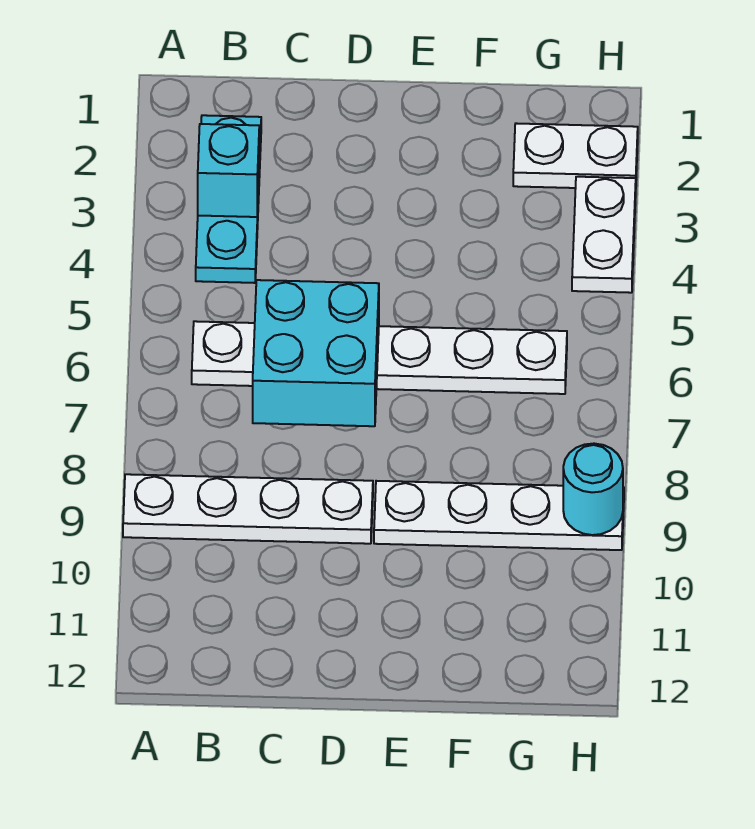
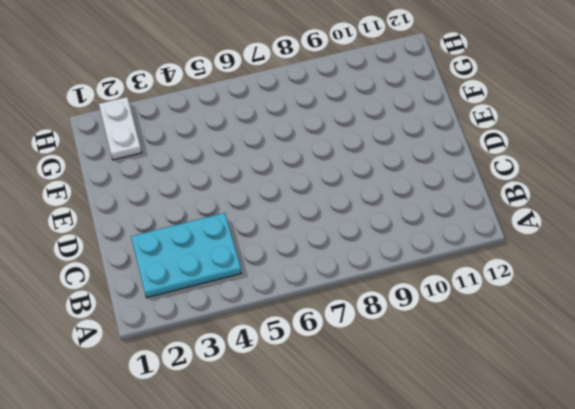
cyan 2x3 plate [131,213,241,298] -> cyan 1x3 plate [196,115,261,283]
none -> white 1x4 plate [123,474,373,544]
none -> white 1x6 plate [192,321,567,394]

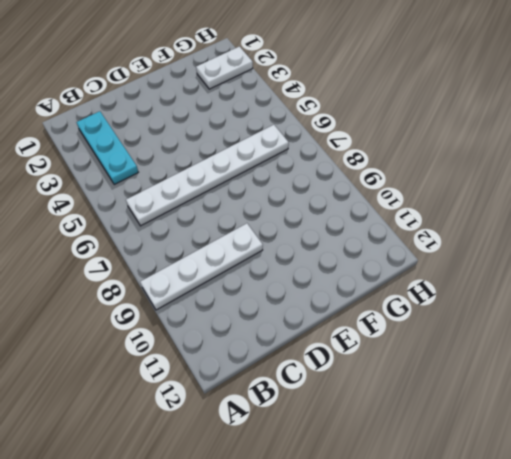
none -> white 1x4 plate [374,481,624,550]
none -> white 1x2 plate [572,177,636,293]

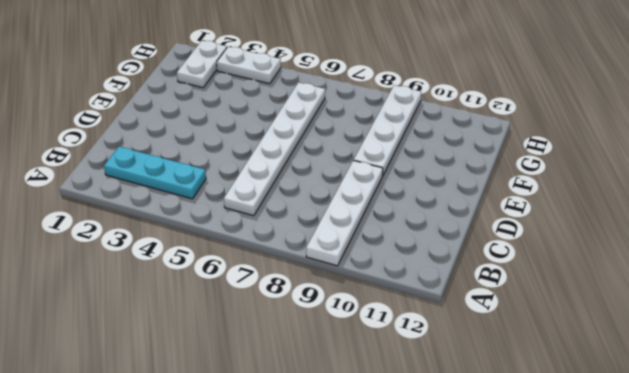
none -> cyan 1x1 brick [198,124,259,217]
none -> cyan 2x2 brick [253,280,379,426]

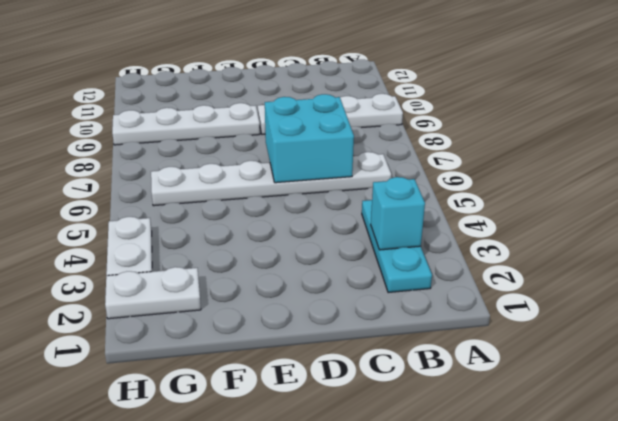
none -> cyan 1x1 round brick [563,444,623,535]

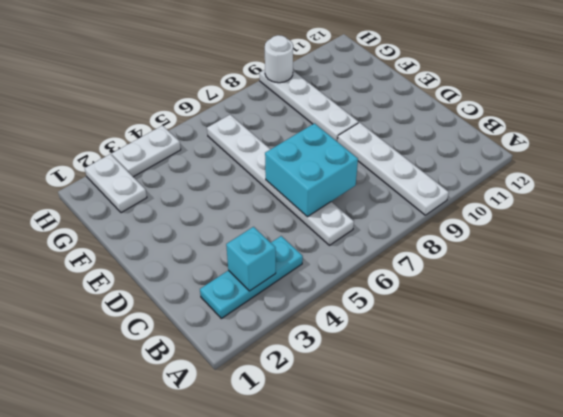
white 1x1 round brick [265,35,293,83] -> cyan 1x1 round brick [563,444,623,535]

